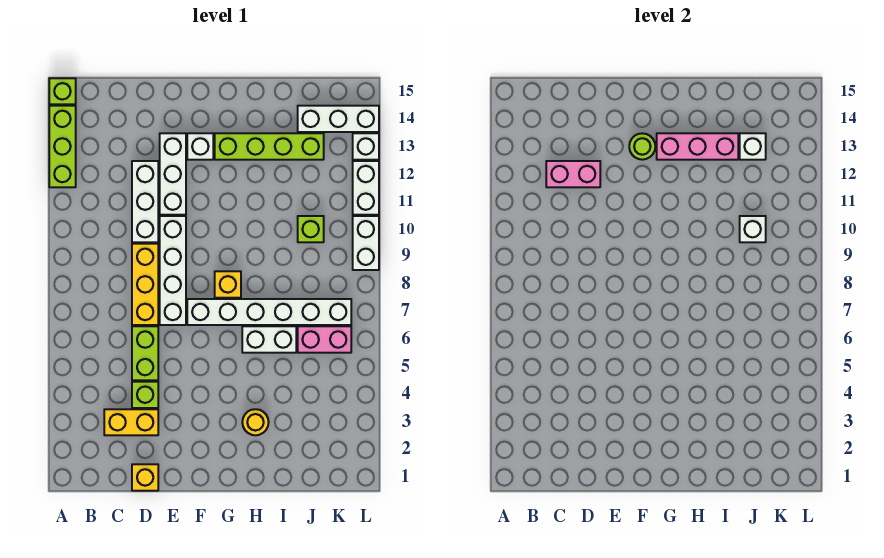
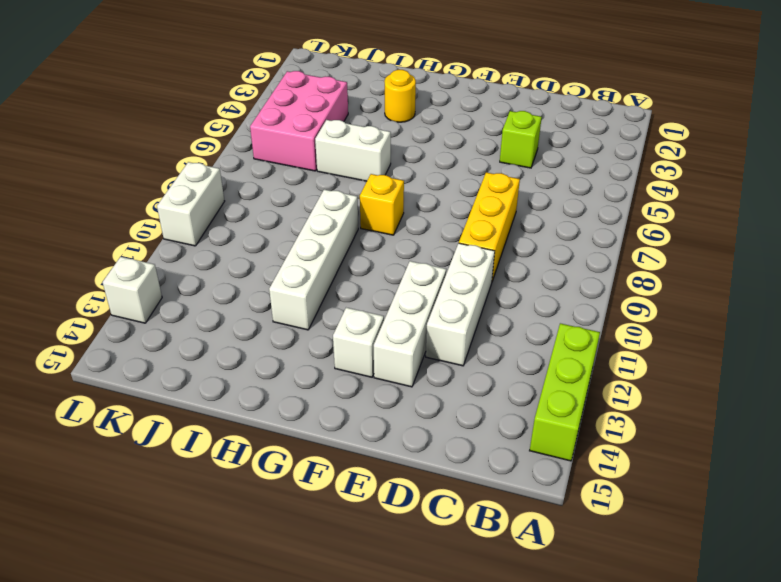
white 1x4 brick [269,190,358,330] -> white 1x4 brick moved to [160,216,186,325]
pink 2x3 brick [250,71,348,171] -> pink 1x2 brick [298,326,351,353]
none -> lime 1x1 brick [49,78,76,104]
none -> yellow 1x2 brick [104,409,158,435]
none -> yellow 1x1 brick [132,464,158,491]

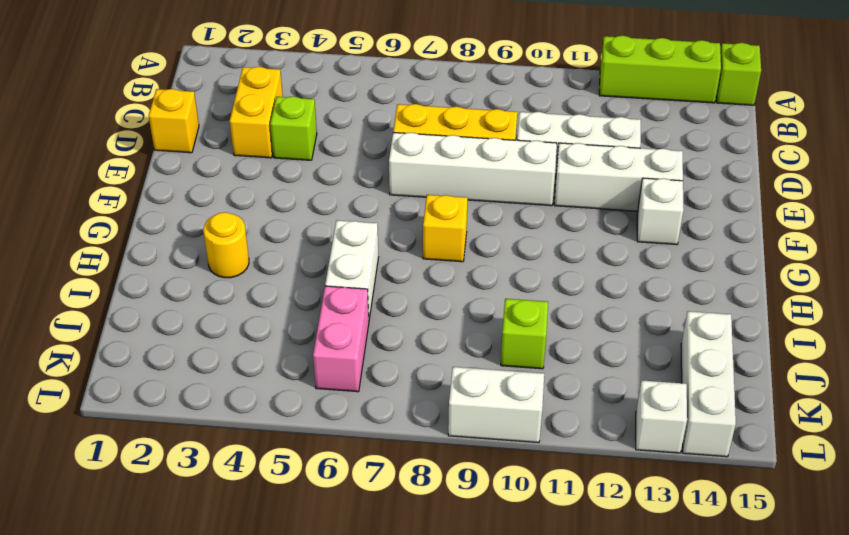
none -> lime 1x2 brick [132,326,158,380]
none -> white 1x6 brick [187,299,351,325]
none -> lime 1x4 brick [215,133,324,160]

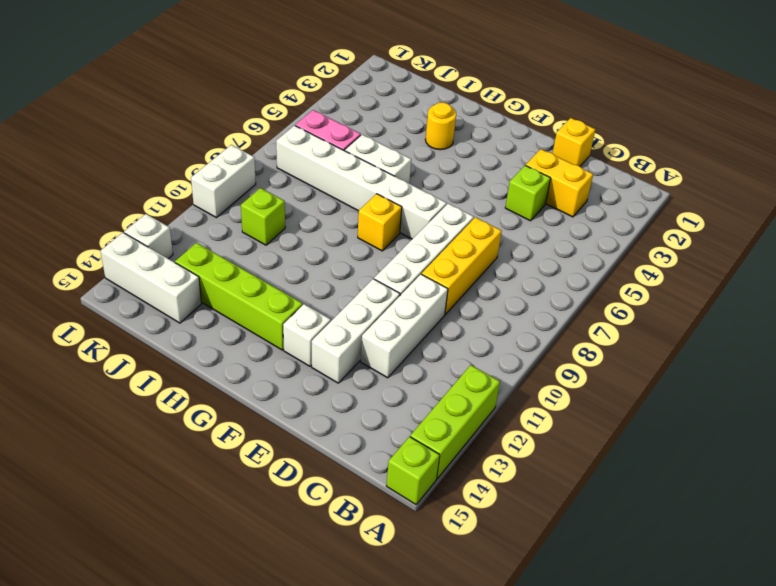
none -> lime 1x2 brick [132,326,158,380]
none -> white 1x2 brick [353,161,379,215]
none -> pink 1x2 brick [546,161,600,187]

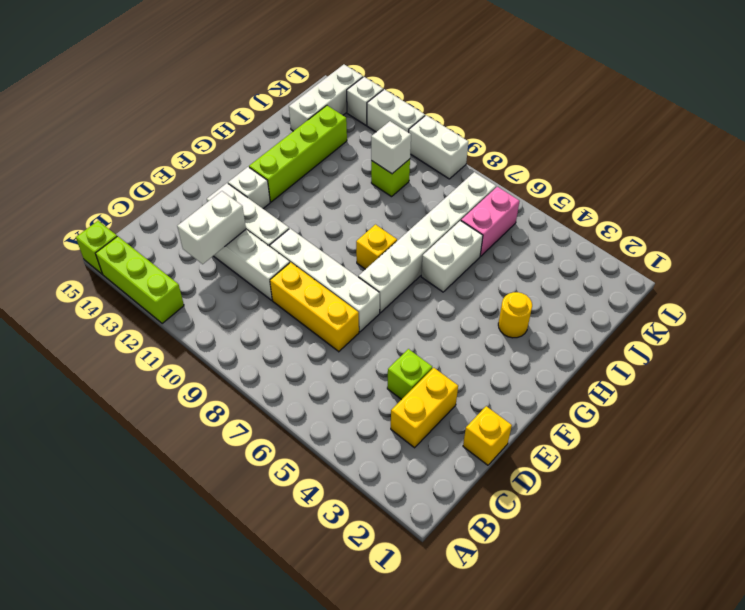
white 1x2 brick [177,191,246,264] -> pink 1x2 brick [546,161,600,187]
none -> lime 1x2 brick [132,326,158,380]
none -> lime 1x1 round brick [629,133,655,160]
none -> pink 1x3 brick [657,133,738,160]

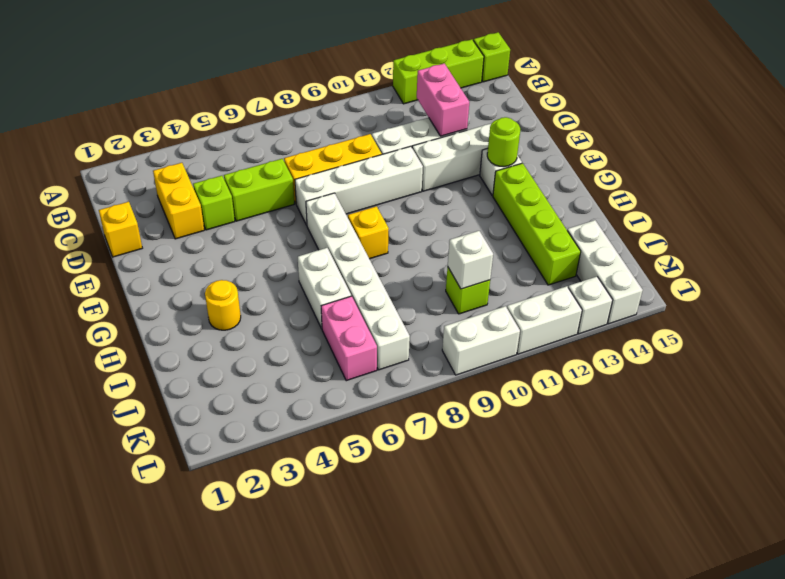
none -> pink 1x3 brick [657,133,738,160]
none -> white 1x1 brick [740,133,766,160]

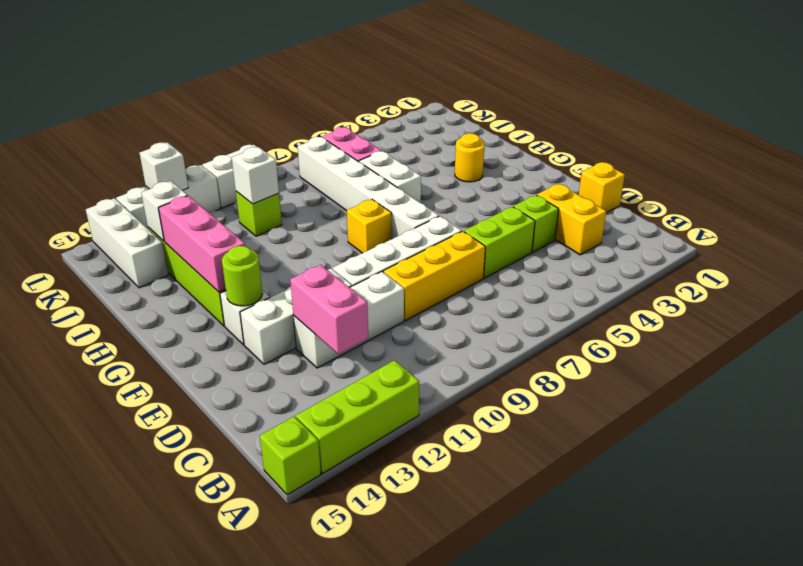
white 1x1 brick [140,142,188,190] -> none

